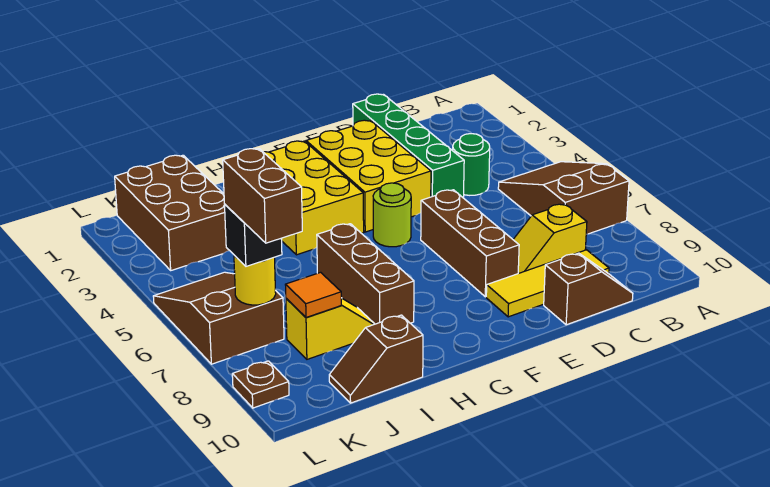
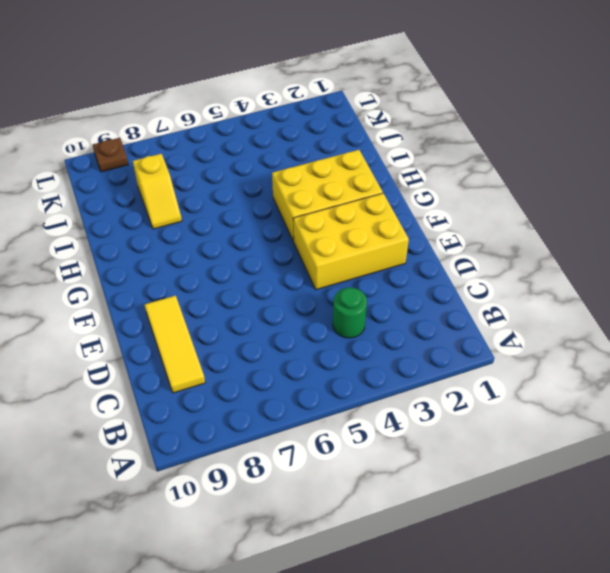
none -> brown 2x3 slope [498,162,629,234]
none -> yellow 1x2 slope [513,204,587,273]
none -> brown 1x2 slope [544,253,633,325]

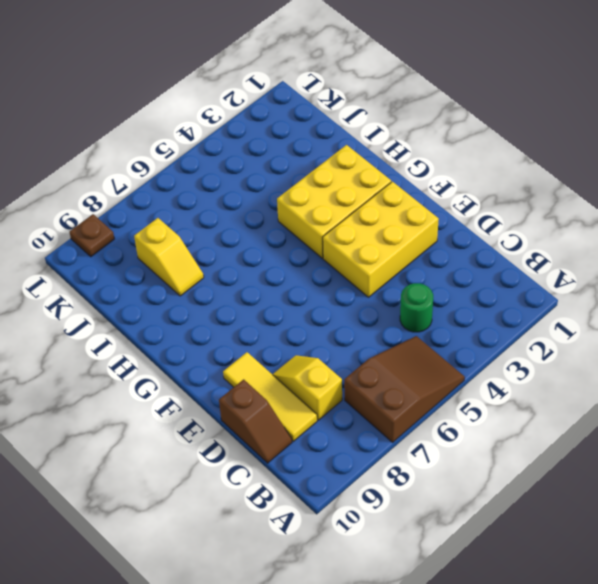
none -> green 1x4 brick [353,94,464,197]
none -> brown 1x3 brick [421,190,519,297]
none -> lime 1x1 round brick [373,183,411,247]

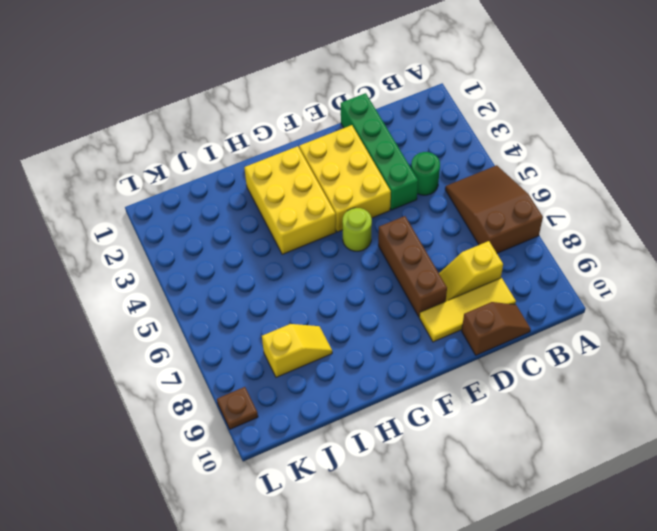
none -> brown 1x3 brick [317,224,414,324]
none -> brown 1x2 slope [329,315,423,403]
none -> brown 2x3 brick [115,155,230,270]

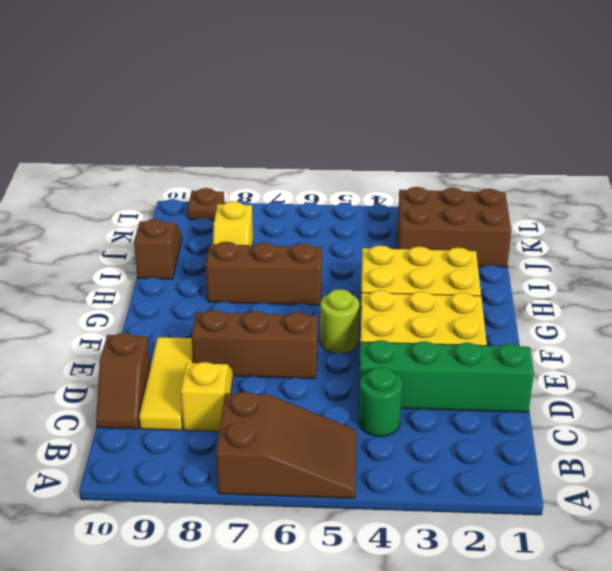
none -> brown 2x3 slope [153,272,284,364]
none -> orange 1x1 tile [285,272,341,317]
none -> yellow 1x1 round brick [234,255,276,305]

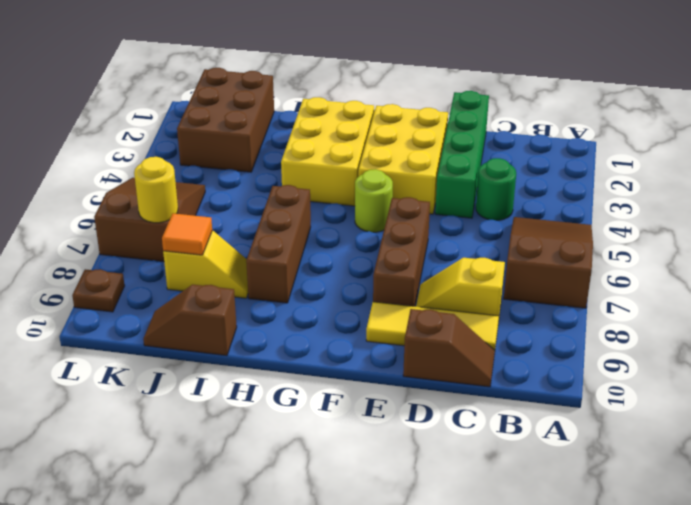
none -> black 1x1 brick [225,205,282,266]
none -> brown 1x2 brick [223,149,302,243]

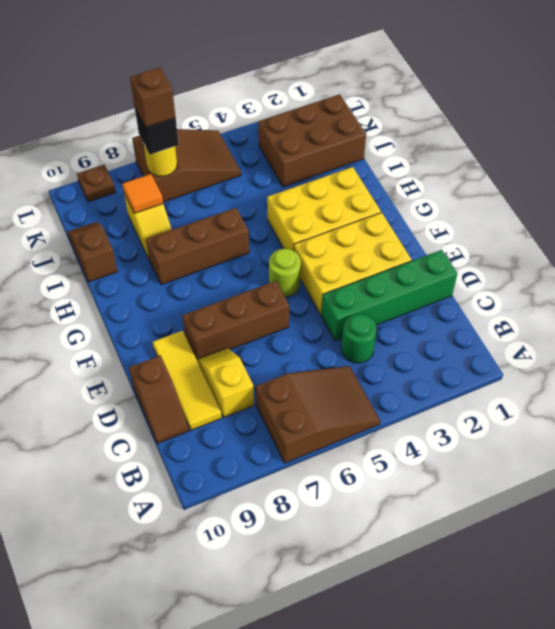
brown 1x1 brick [130,67,176,128] -> brown 1x2 brick [223,149,302,243]

